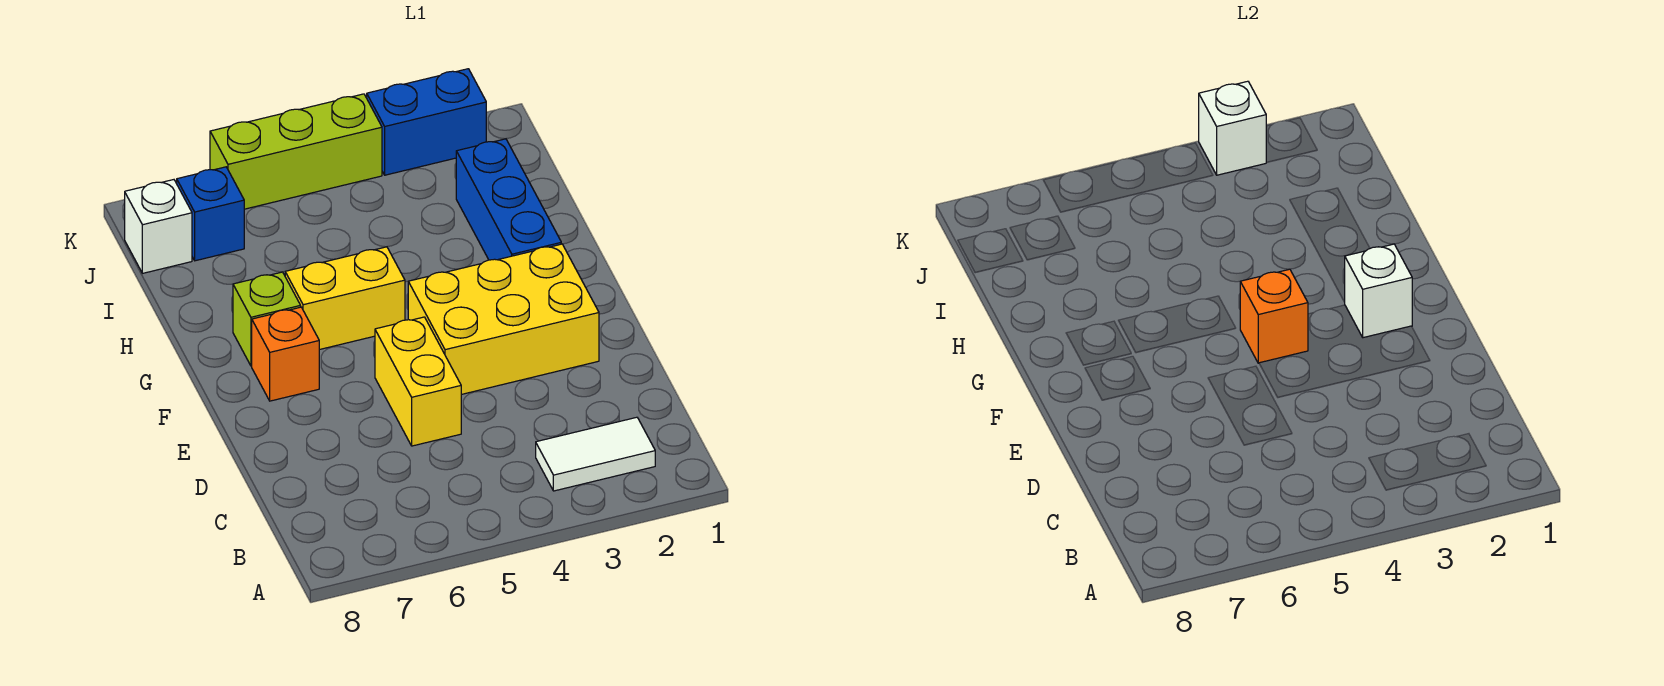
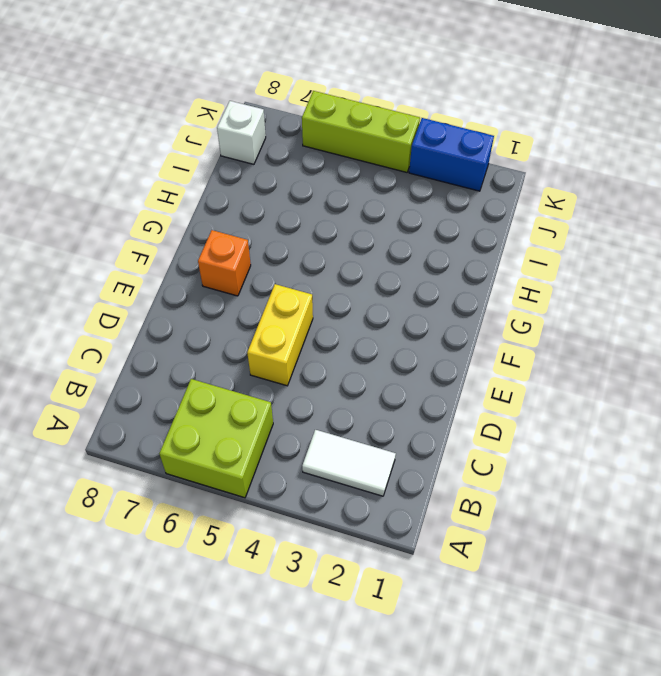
lime 2x2 brick [159,379,273,498] -> none
none -> yellow 2x3 brick [408,244,599,395]
none -> blue 1x3 brick [456,139,561,260]
none -> yellow 1x2 brick [285,247,405,350]

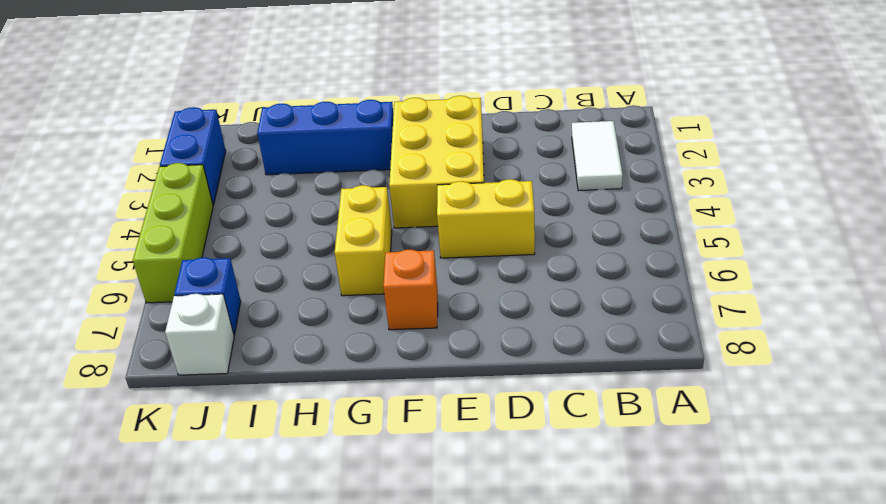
none -> lime 1x1 brick [233,272,301,366]
none -> white 1x1 brick [1345,244,1412,338]
none -> orange 1x1 brick [1240,269,1308,363]

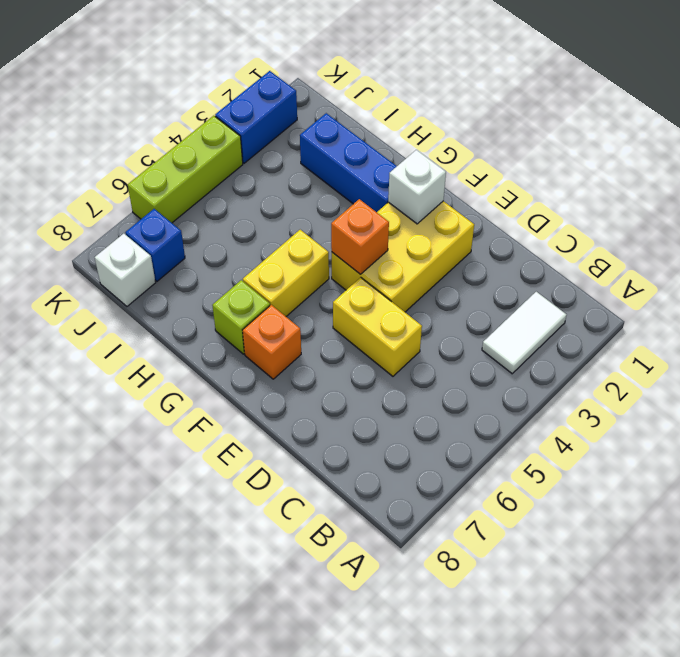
none -> white 1x1 brick [1199,81,1267,175]

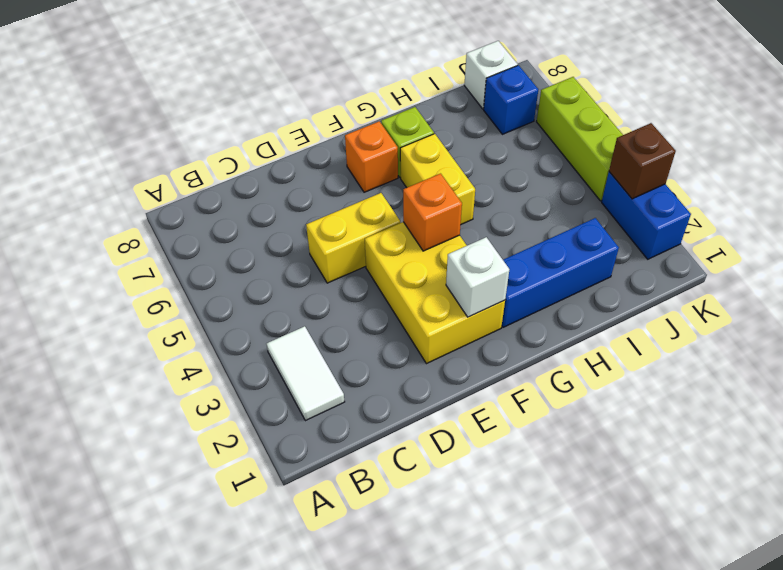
brown 1x1 brick [609,123,676,199] -> white 1x1 brick [1199,81,1267,175]

